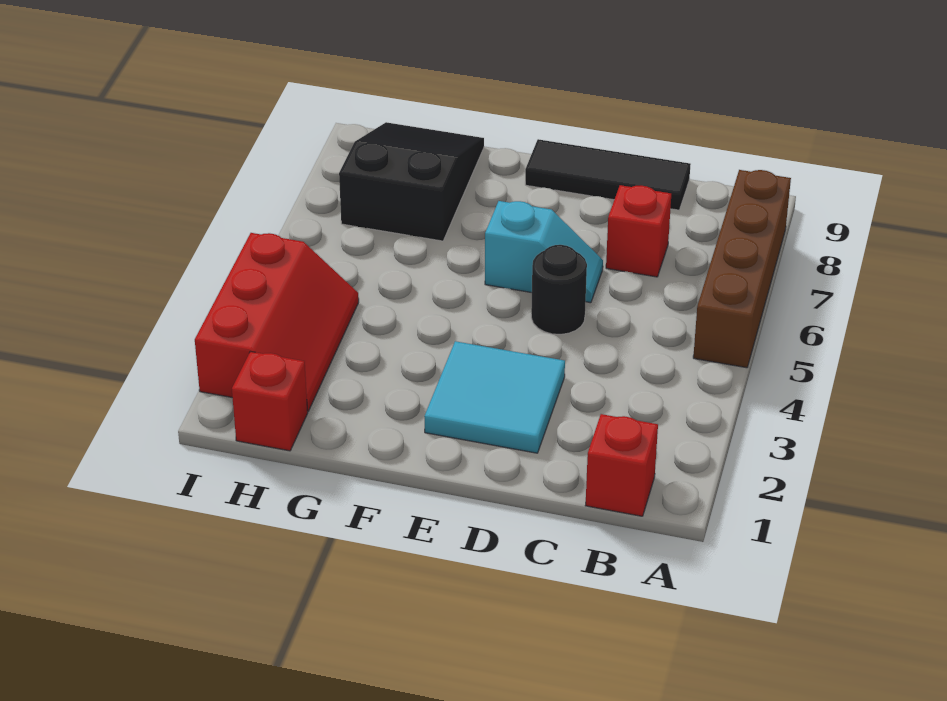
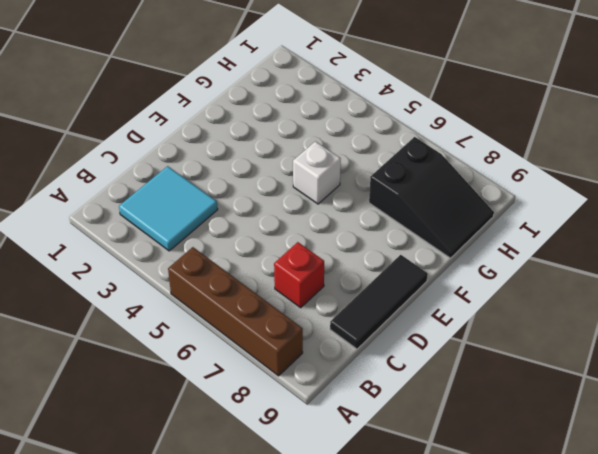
cyan 2x2 tile [119,166,218,251] -> cyan 2x2 tile moved to [424,341,565,453]
white 1x1 brick [293,141,341,204] -> none
none -> red 1x1 brick [585,414,658,516]
none -> black 1x1 round brick [531,245,587,334]

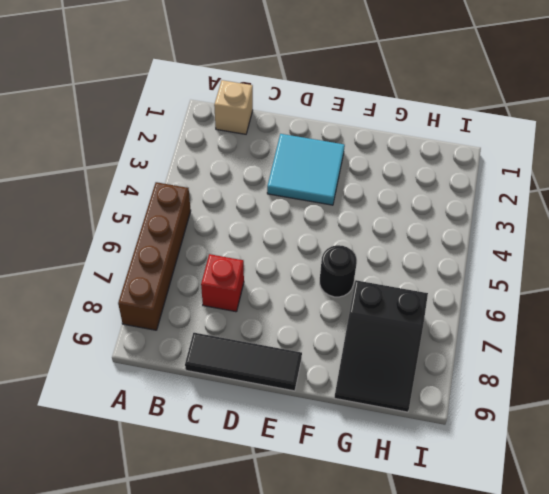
tan 1x1 brick [214,80,253,134] -> red 1x1 brick [585,414,658,516]
black 1x1 round brick [320,245,357,297] -> black 1x1 round brick moved to [531,245,587,334]
none -> cyan 1x2 slope [485,201,603,303]
none -> red 1x1 brick [232,351,308,451]

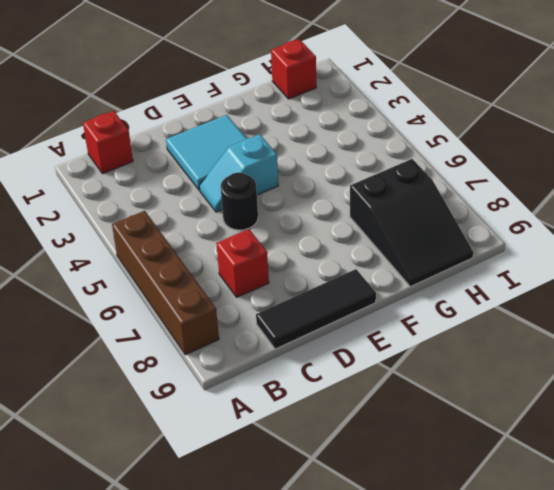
cyan 1x2 slope [199,134,278,212] -> cyan 1x2 slope moved to [485,201,603,303]
none -> red 2x3 slope [195,233,359,411]

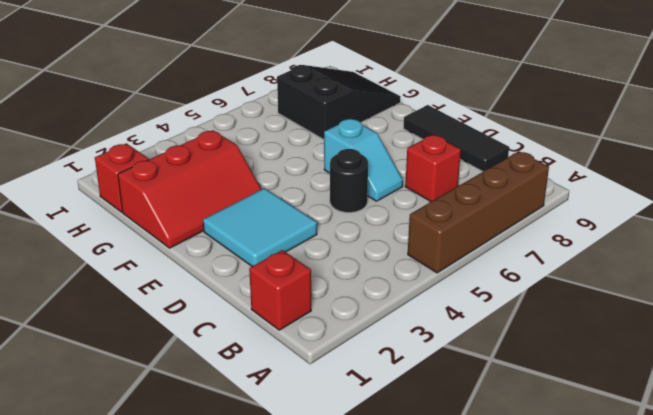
red 2x3 slope [118,130,261,248] -> red 2x3 slope moved to [195,233,359,411]

